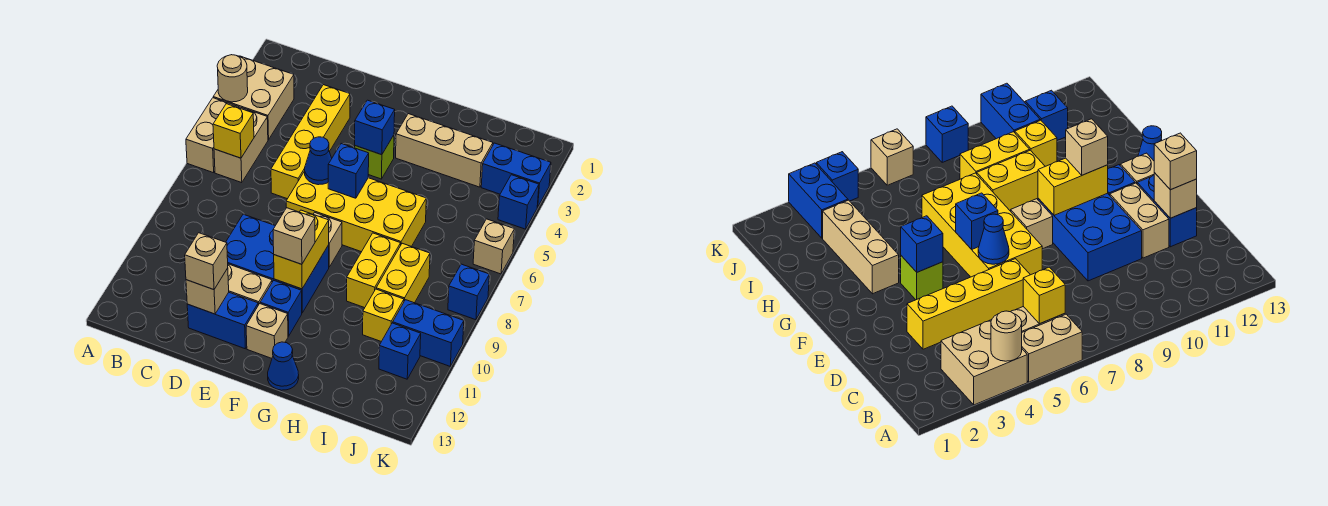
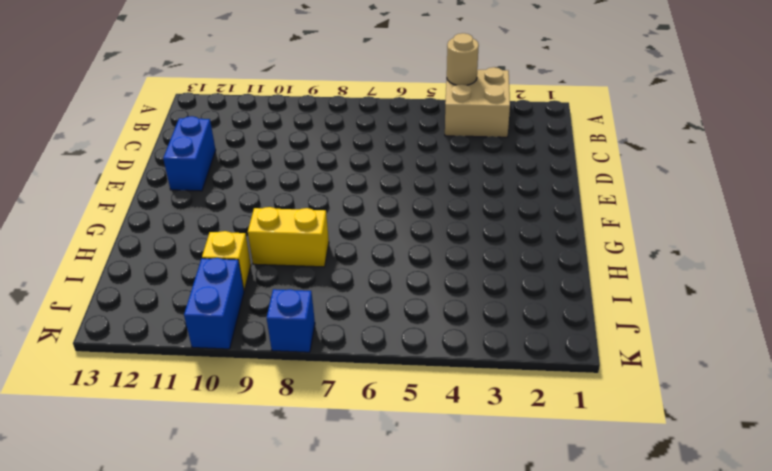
none -> tan 1x2 brick [186,98,239,173]
none -> tan 1x2 brick [214,108,268,183]
none -> yellow 1x4 brick [271,85,350,199]
none -> blue 2x3 brick [226,214,329,313]

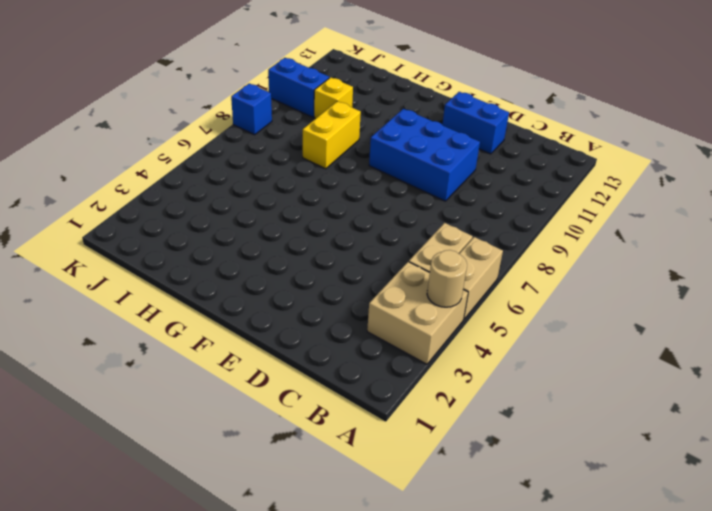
none -> yellow 1x4 brick [271,85,350,199]
none -> tan 1x2 brick [228,264,272,305]
none -> yellow 2x4 brick [286,171,426,252]
none -> lime 1x1 brick [355,135,394,179]

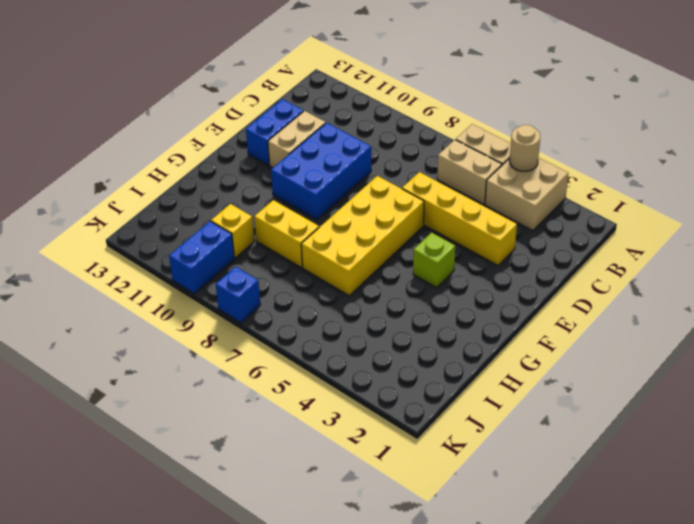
none -> tan 1x1 brick [313,212,342,267]
none -> blue 1x1 brick [260,281,302,336]
none -> tan 1x1 brick [246,304,288,358]
none -> tan 1x3 brick [396,114,493,187]

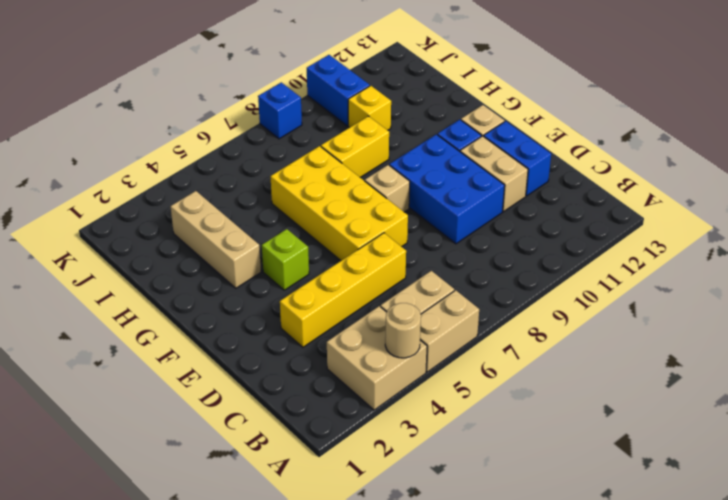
none -> blue 1x1 cone [268,342,299,390]
none -> yellow 1x2 brick [376,243,430,303]
none -> blue 1x2 brick [481,143,551,207]
none -> blue 1x1 brick [379,323,421,379]

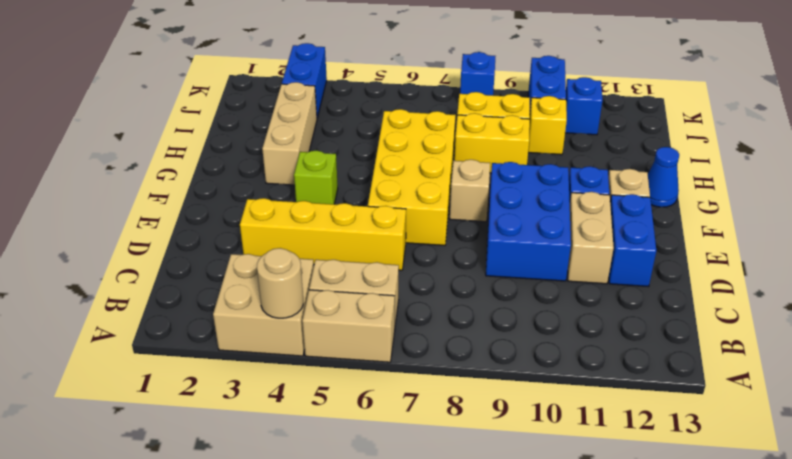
none -> blue 1x1 brick [498,175,539,229]
none -> tan 1x1 brick [473,219,514,274]
none -> yellow 1x1 brick [213,104,254,158]
none -> tan 1x1 brick [186,268,229,314]

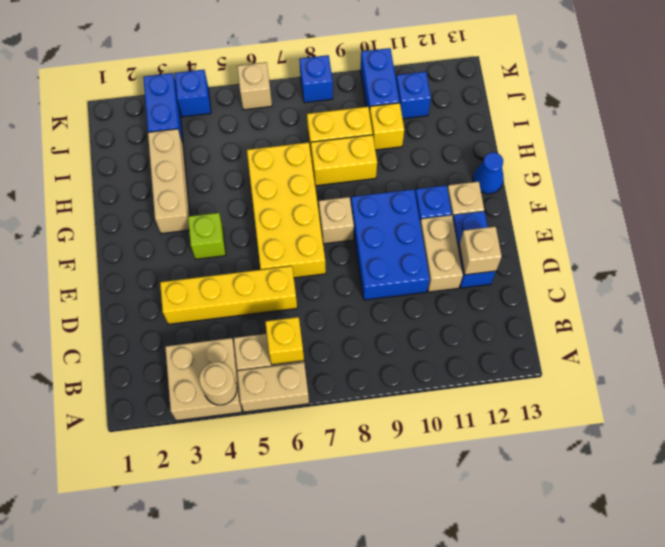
none -> blue 1x1 cone [305,137,332,185]
none -> blue 1x1 brick [355,100,395,155]
none -> blue 1x1 brick [328,144,369,198]
none -> yellow 1x2 brick [274,210,329,289]

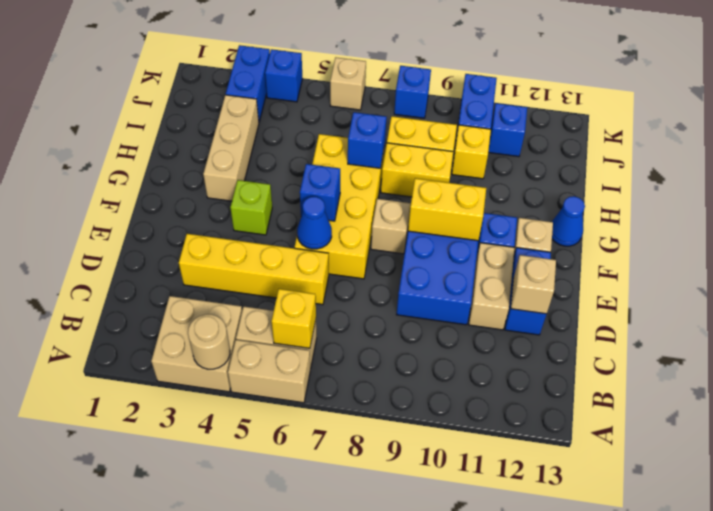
blue 1x1 brick [348,112,387,168] -> blue 1x1 brick moved to [355,100,395,155]
none -> tan 1x1 brick [185,233,228,290]
none -> tan 1x1 brick [273,208,315,264]

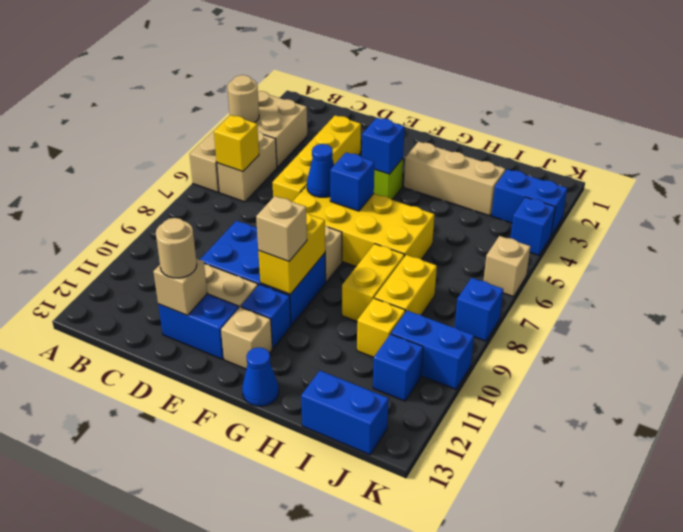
tan 1x1 round brick [156,218,197,278] -> tan 1x1 brick [185,233,228,290]
blue 1x2 brick [301,371,389,455] -> none

